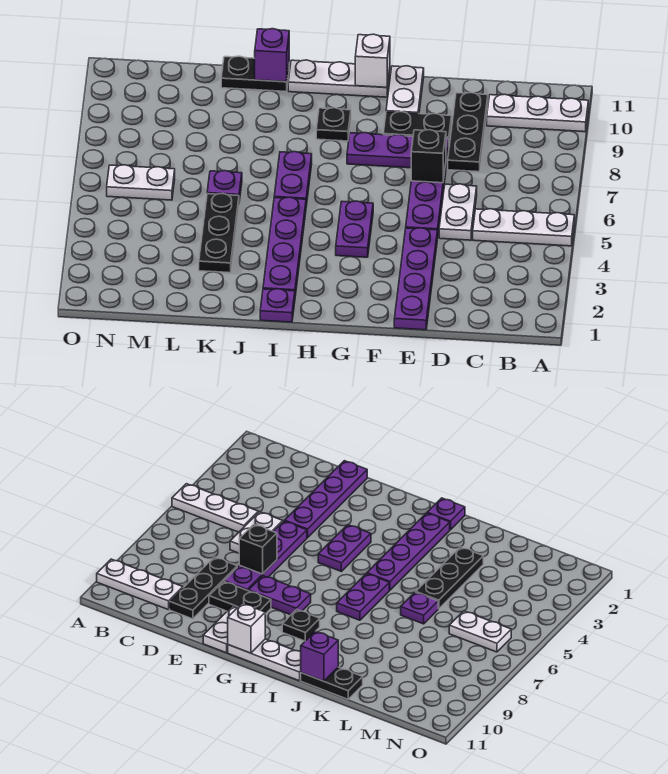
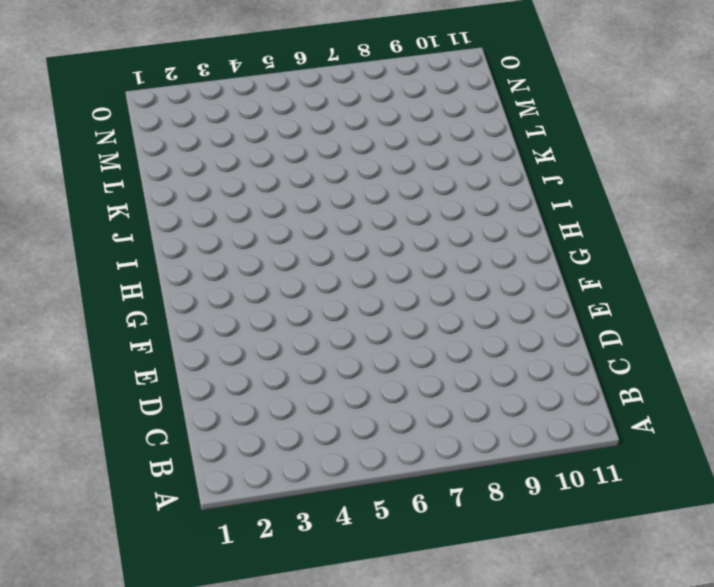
none -> white 1x3 plate [473,209,574,246]
none -> white 1x3 plate [487,94,588,132]
none -> white 1x2 plate [439,184,477,240]

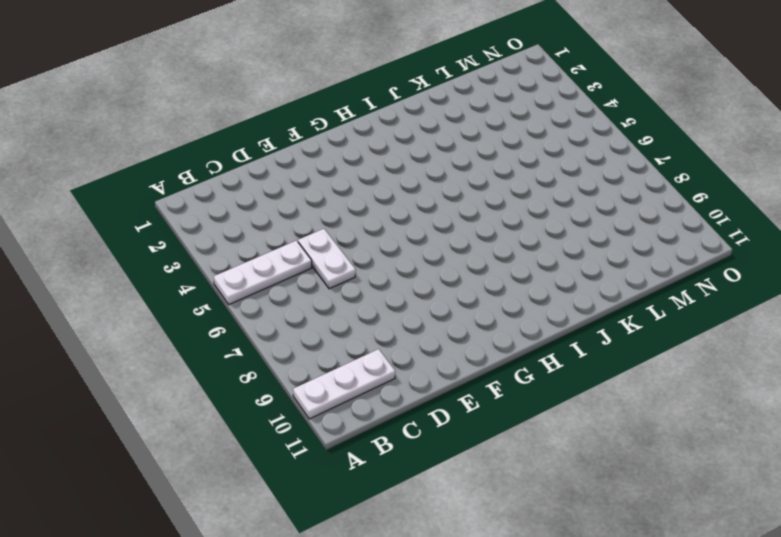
none -> black 1x3 plate [448,93,488,172]
none -> purple 1x4 plate [394,228,437,330]
none -> purple 1x4 plate [406,138,449,238]

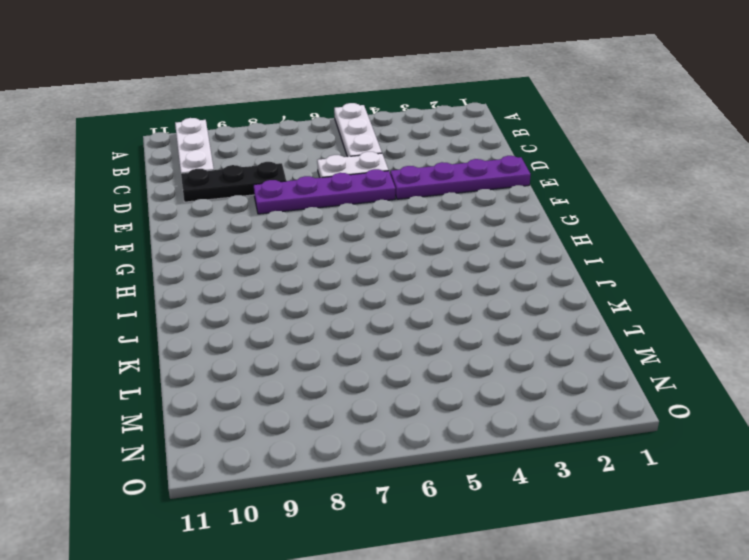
none -> black 1x2 plate [383,112,452,142]
none -> purple 1x2 plate [347,133,413,168]
none -> white 1x2 plate [386,66,424,114]

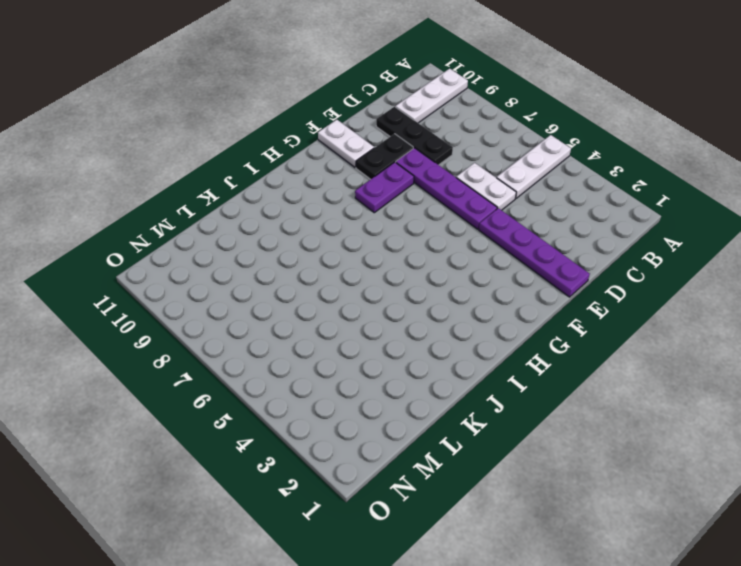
none -> purple 1x2 plate [336,201,373,257]
none -> white 1x3 plate [288,60,390,97]
none -> black 1x1 plate [316,108,351,141]

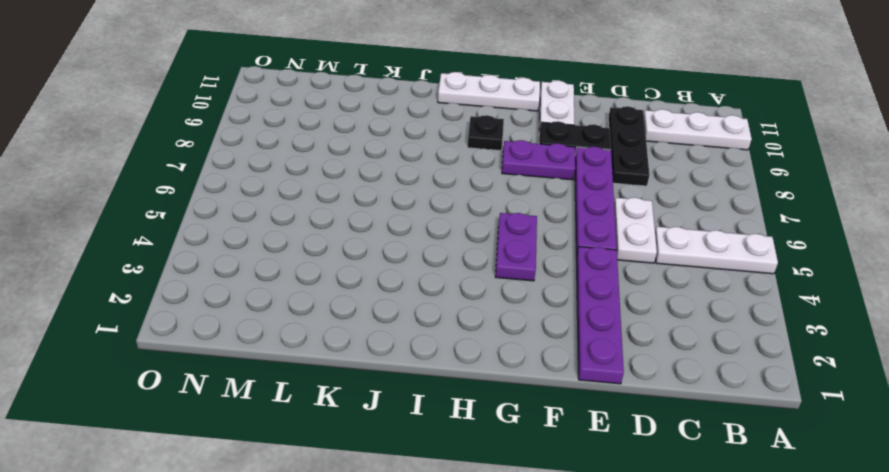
none -> purple 1x1 plate [260,289,295,322]
none -> purple 1x4 plate [263,197,306,296]
none -> purple 1x2 plate [274,152,312,206]

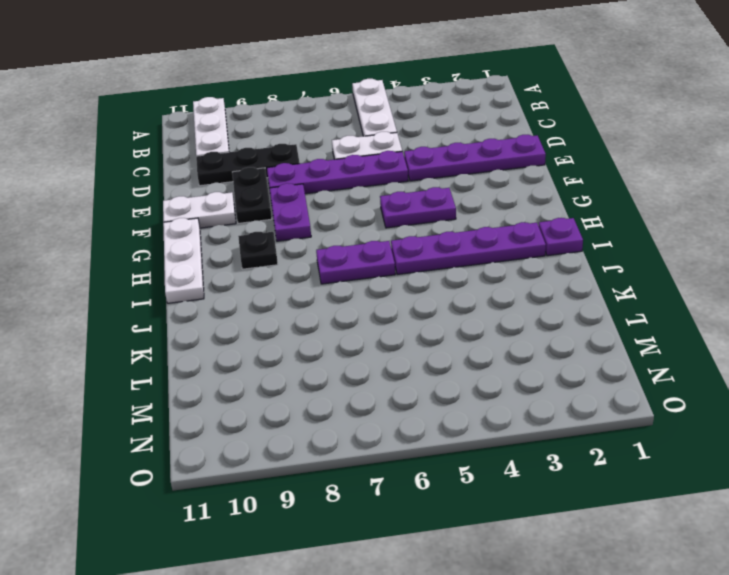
none -> black 1x2 plate [221,56,289,92]
none -> black 1x3 plate [199,193,239,273]
none -> purple 1x1 plate [207,171,242,201]

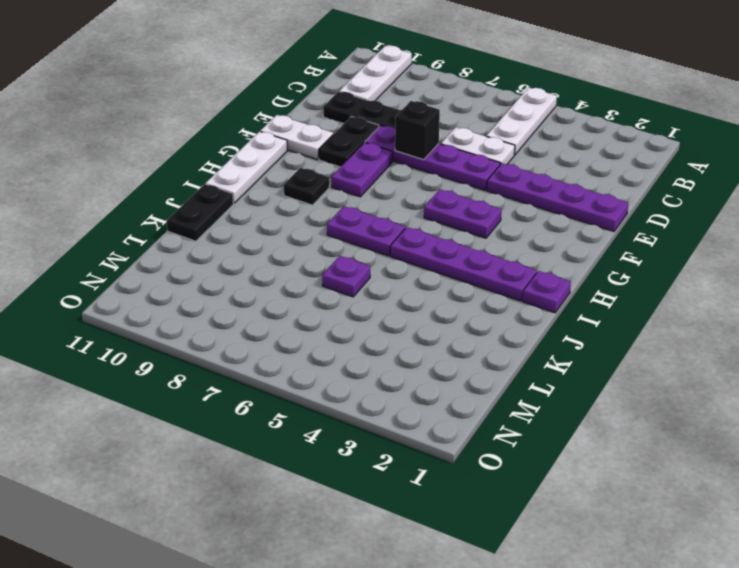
none -> black 1x3 plate [199,193,239,273]
none -> white 1x2 plate [107,165,175,200]
none -> white 1x1 brick [355,34,390,87]

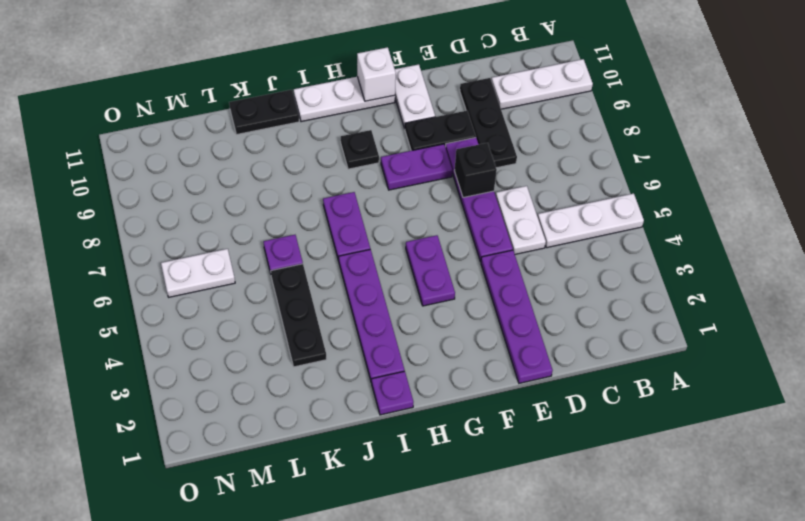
none -> purple 1x1 brick [255,29,289,82]

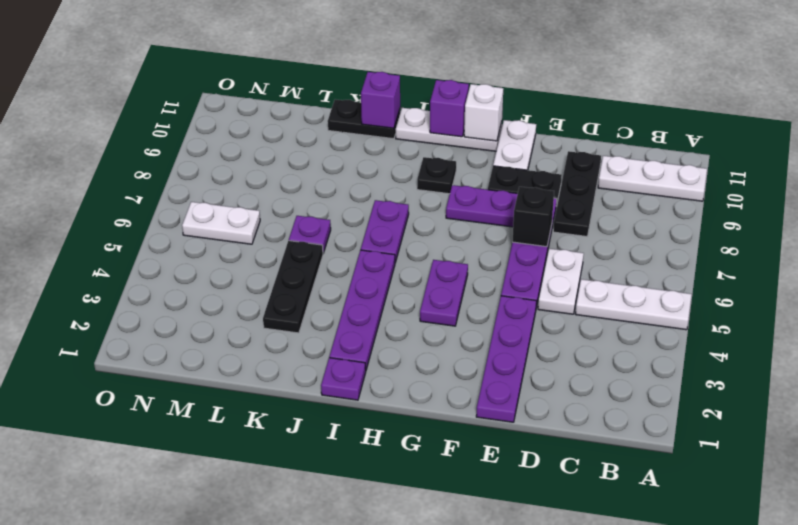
purple 1x1 brick [430,80,469,137] -> none

